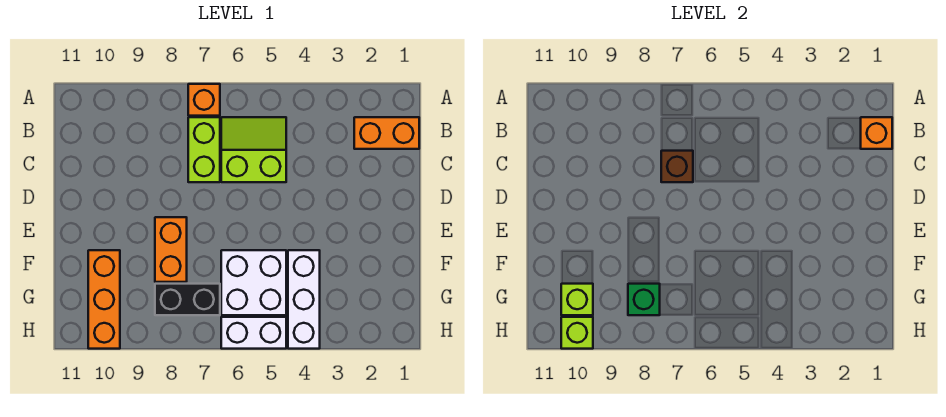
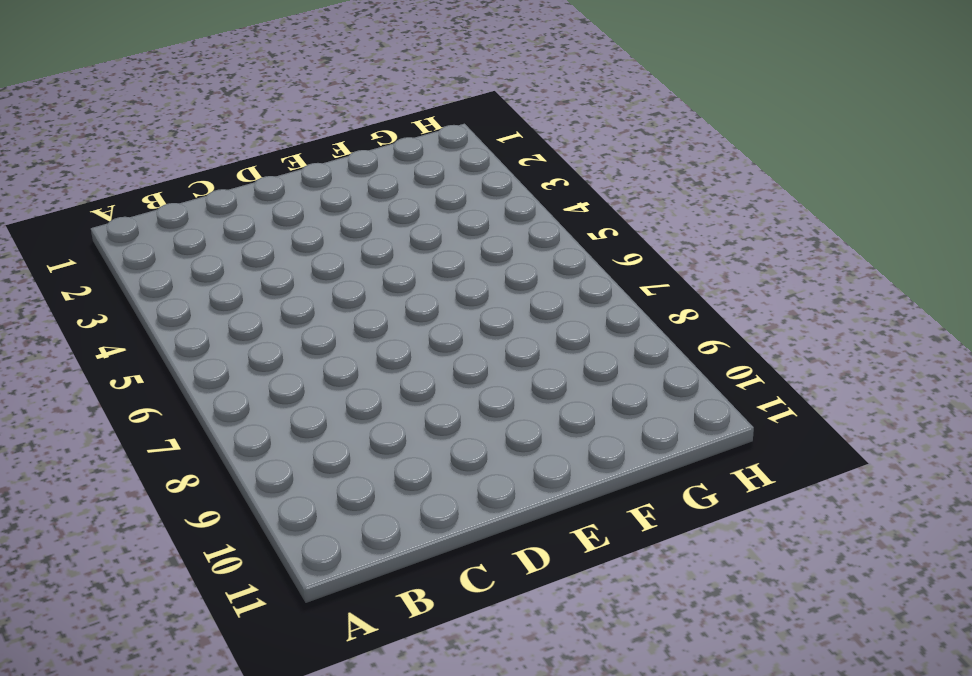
none -> orange 1x1 brick [188,84,220,116]
none -> orange 1x2 brick [354,117,419,149]
none -> lime 2x2 slope [221,117,286,182]

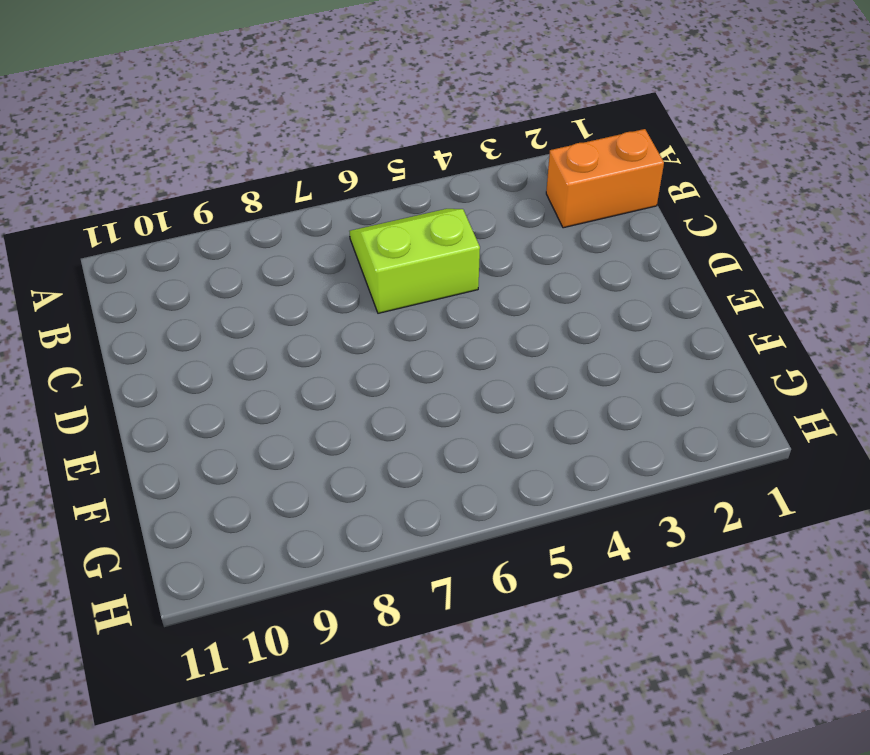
none -> orange 1x1 brick [188,84,220,116]
none -> lime 1x2 brick [188,117,220,182]
none -> orange 1x2 brick [155,217,187,282]

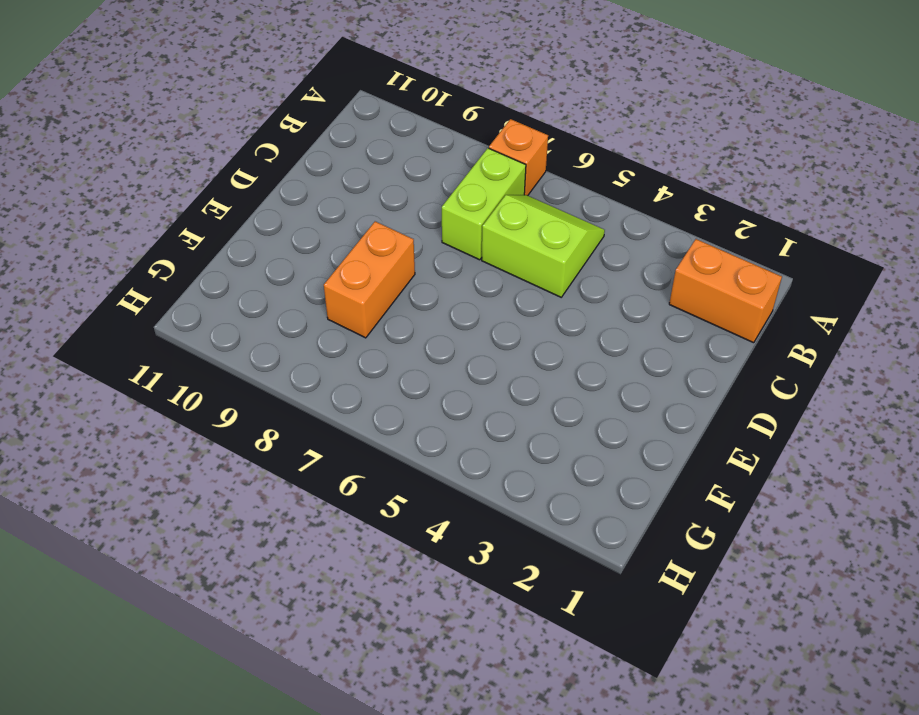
none -> white 1x3 brick [288,250,320,349]
none -> white 2x2 brick [221,250,286,315]
none -> orange 1x3 brick [88,250,120,349]

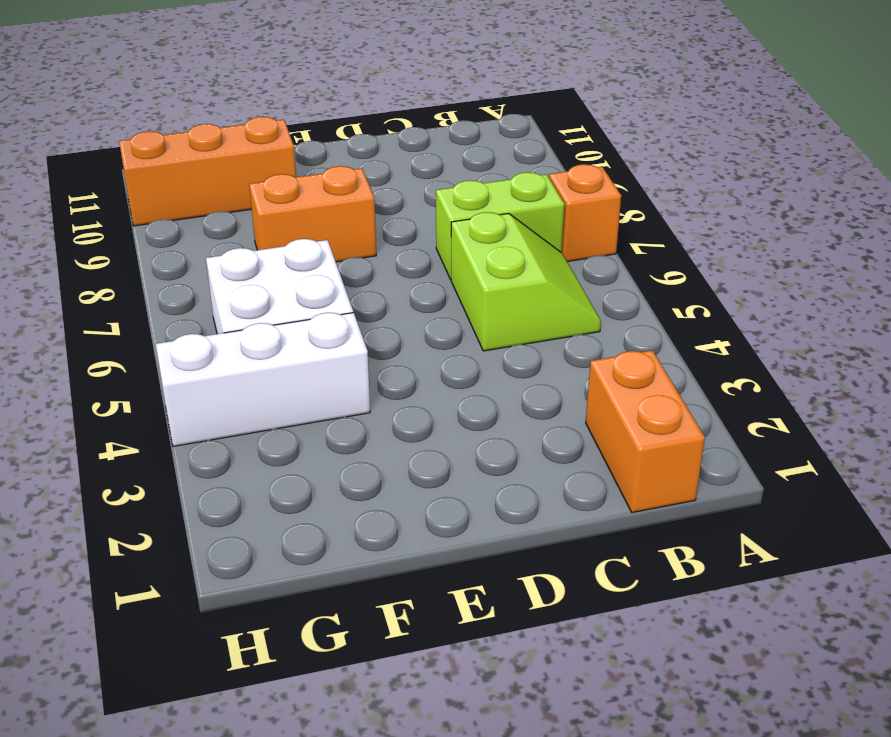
none -> black 1x2 brick [155,284,220,315]
none -> white 1x2 brick [221,317,286,349]
none -> orange 1x1 brick [861,117,892,149]

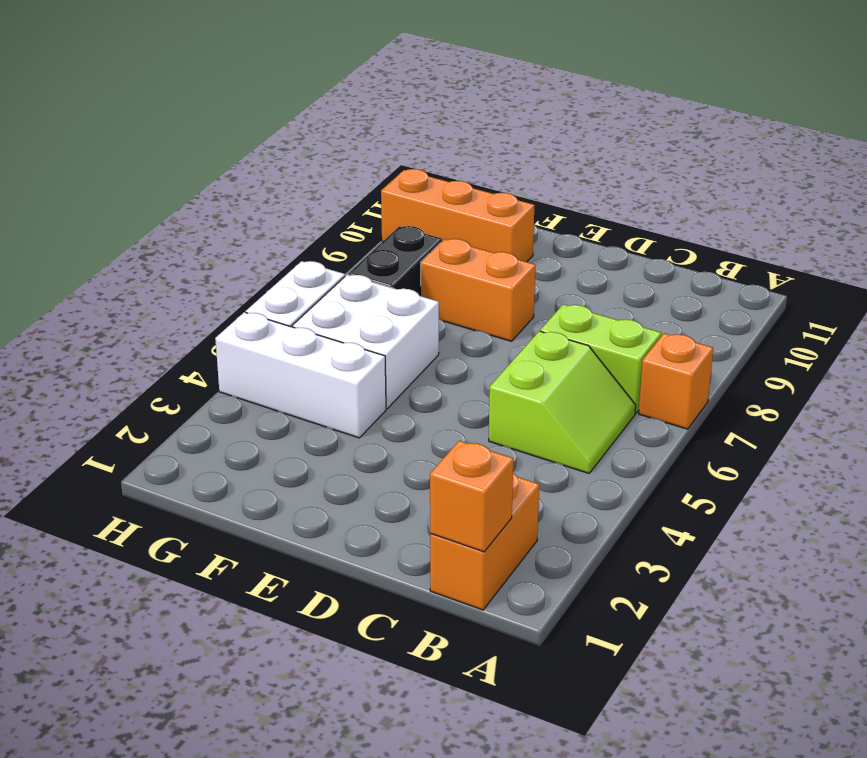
none -> brown 1x1 brick [661,151,693,182]
none -> green 1x1 brick [628,284,660,315]
none -> lime 1x1 brick [561,284,593,315]

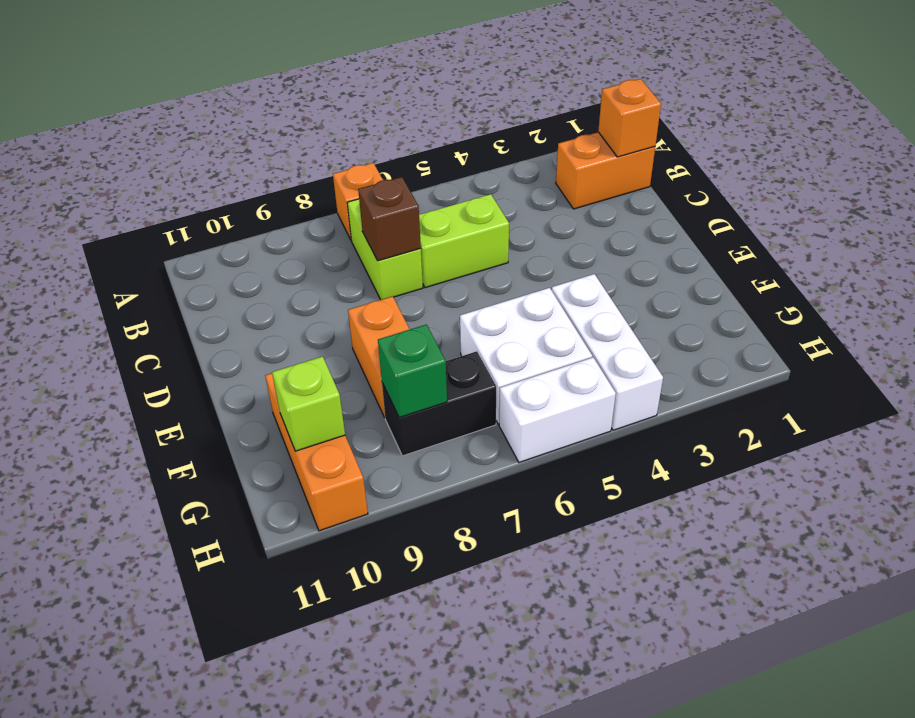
none -> lime 1x1 brick [561,317,593,349]

